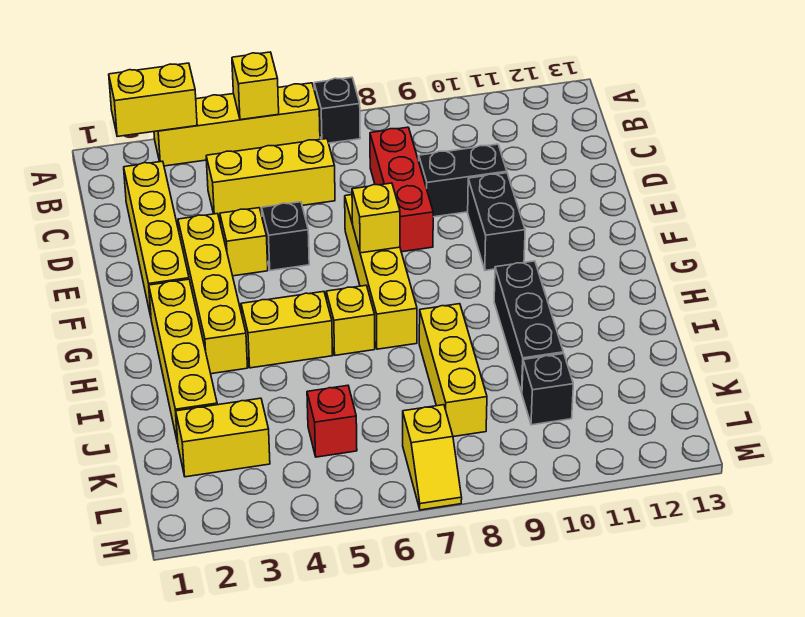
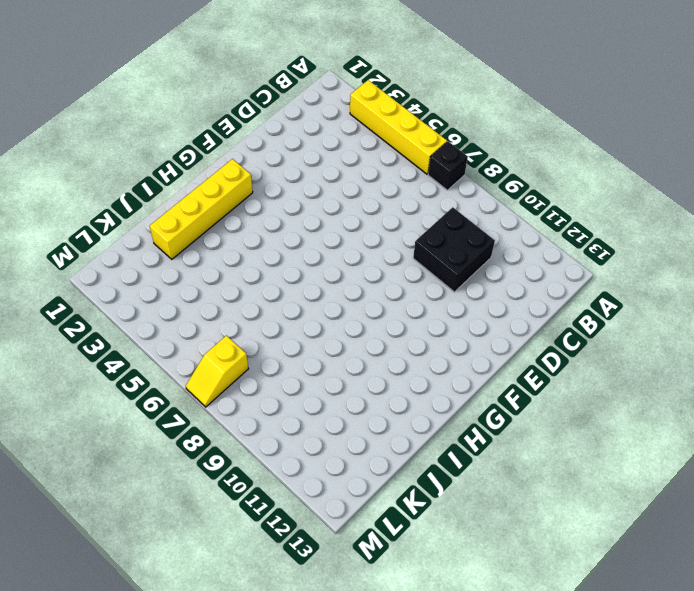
black 2x2 brick [413,207,495,292] -> black 1x2 brick [419,144,507,217]
none -> yellow 1x4 brick [124,161,189,316]
none -> yellow 1x3 brick [206,139,335,217]
none -> red 1x3 brick [370,127,433,252]

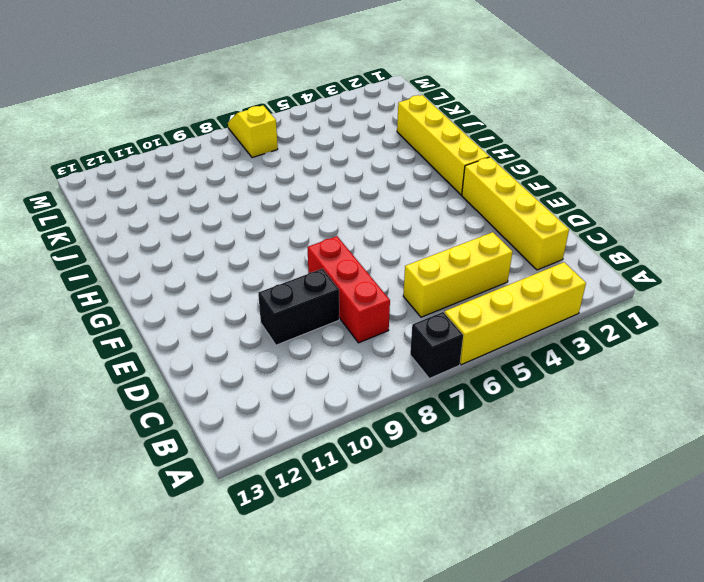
none -> yellow 1x4 brick [178,214,248,374]
none -> yellow 1x1 brick [220,208,268,276]
none -> black 1x1 brick [262,202,309,271]

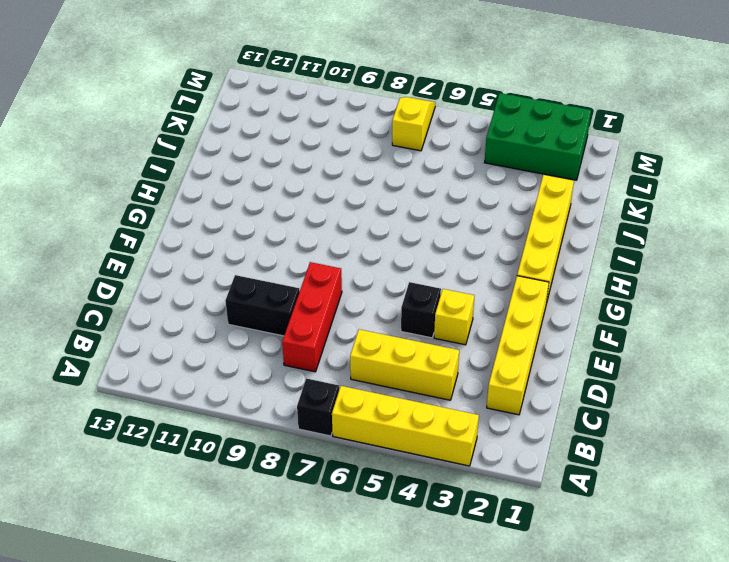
green 2x3 brick [484,93,591,180] -> none
none -> yellow 1x4 brick [178,214,248,374]
none -> yellow 1x4 brick [345,195,417,349]
none -> black 1x2 brick [468,173,525,270]

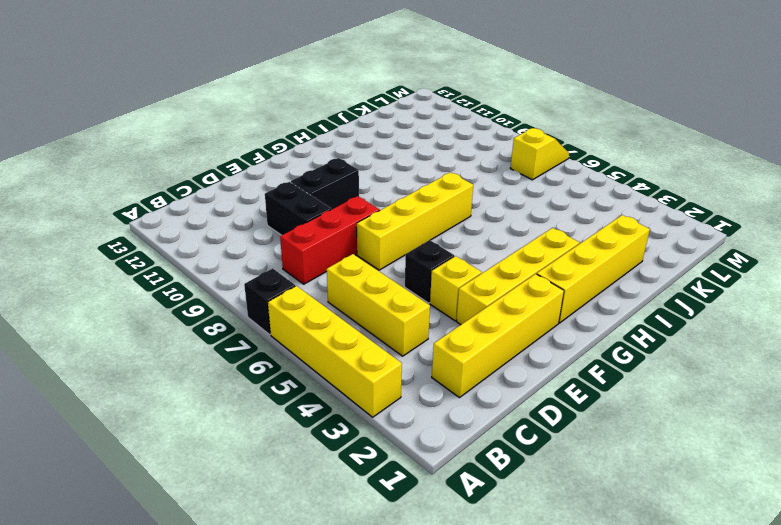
none -> yellow 1x2 brick [241,292,333,368]
none -> yellow 1x1 brick [326,285,375,355]
none -> black 1x3 brick [494,261,563,393]

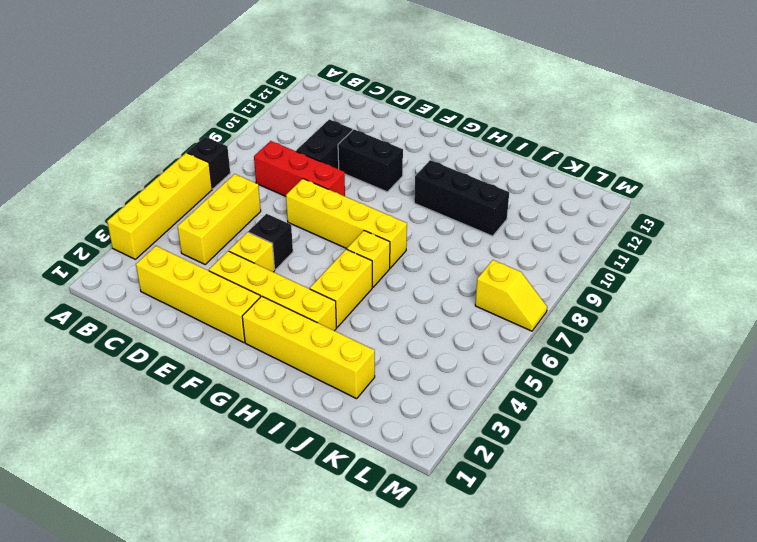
none -> yellow 1x3 brick [419,304,487,437]
none -> yellow 1x2 brick [176,398,270,477]
none -> red 1x1 brick [307,385,357,457]

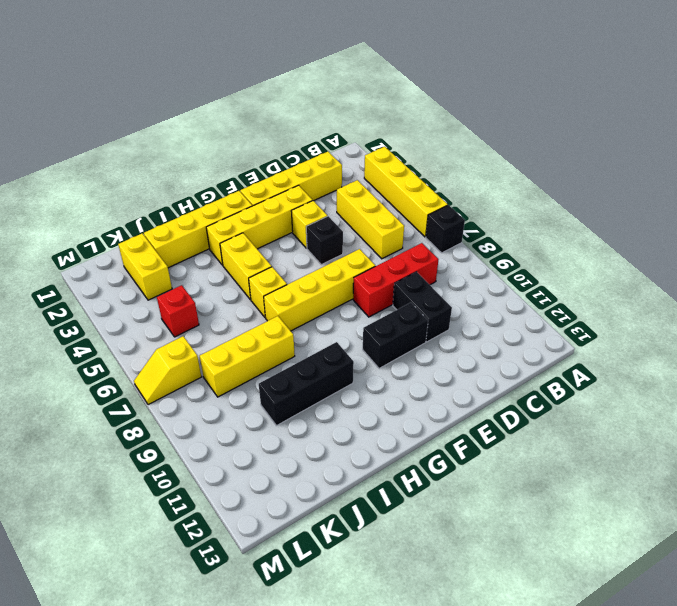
none -> black 1x1 brick [522,354,573,425]
none -> yellow 1x2 brick [109,63,197,137]
none -> yellow 1x1 brick [232,52,279,120]

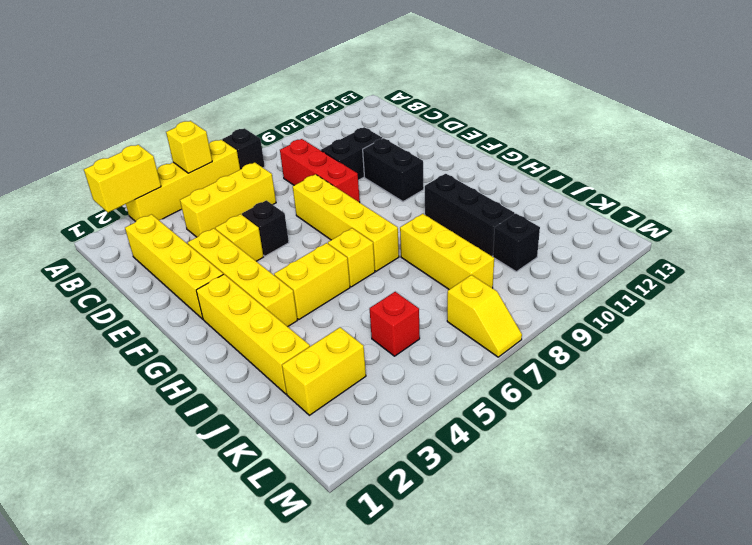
none -> yellow 1x1 brick [352,183,400,253]

